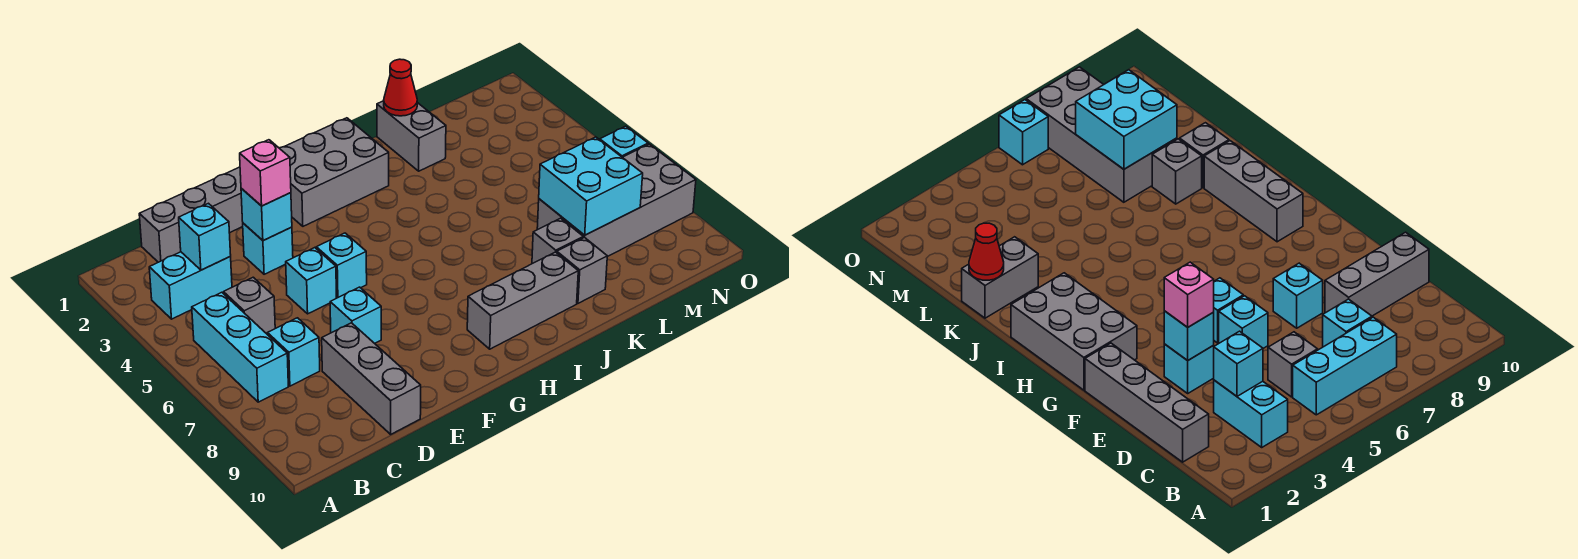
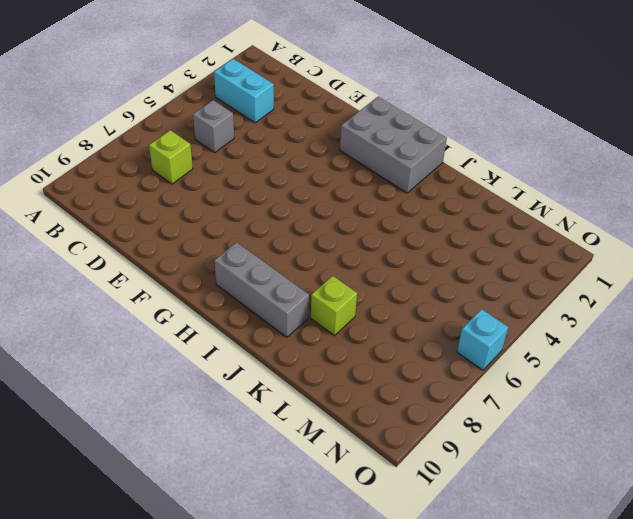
lime 1x1 brick [149,130,193,184] -> cyan 1x1 brick [267,318,320,386]
lime 1x1 brick [311,276,357,336] -> grey 1x1 brick [532,218,583,264]
none -> cyan 1x3 brick [192,292,288,402]
none -> grey 1x4 brick [139,167,243,262]
none -> grey 1x3 brick [322,323,421,434]

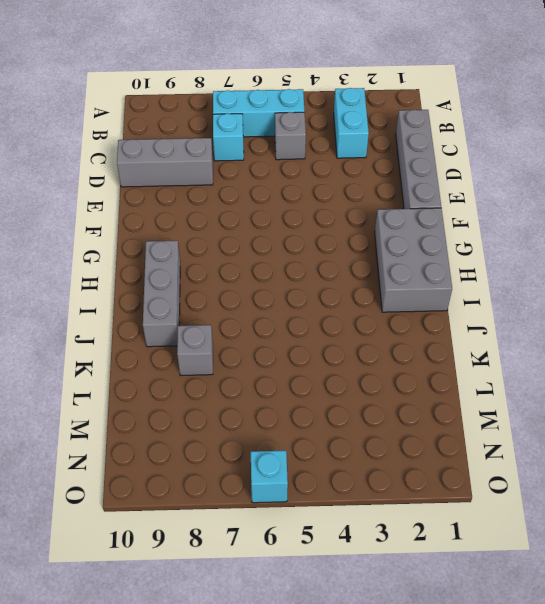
none -> cyan 1x1 brick [243,223,293,274]
none -> cyan 1x1 brick [286,248,336,314]
none -> cyan 1x1 brick [330,287,381,343]

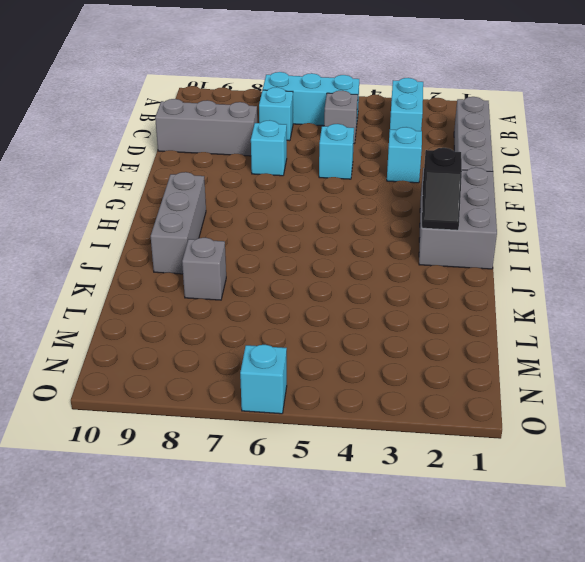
black 1x2 slope [422,148,462,230] -> none
none -> cyan 1x1 brick [316,233,367,298]
none -> grey 1x2 brick [377,101,446,171]
none -> grey 1x1 brick [557,237,607,303]

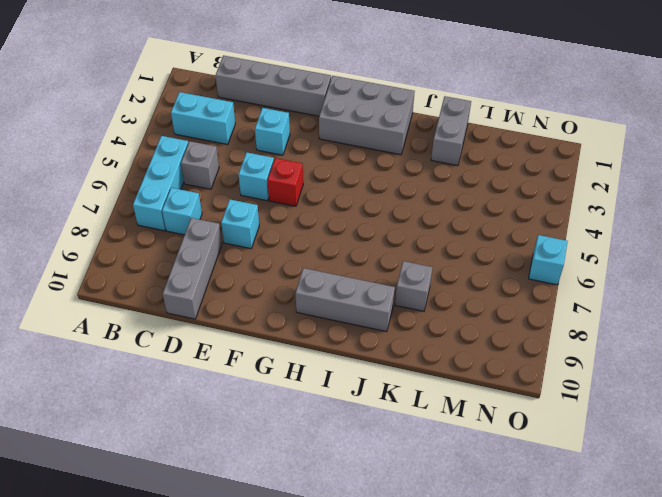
red 1x1 brick [268,158,303,206] -> cyan 1x1 brick [316,233,367,298]
none -> grey 1x1 brick [557,237,607,303]
none -> grey 2x4 brick [537,144,696,257]
none -> cyan 1x1 brick [179,203,231,270]

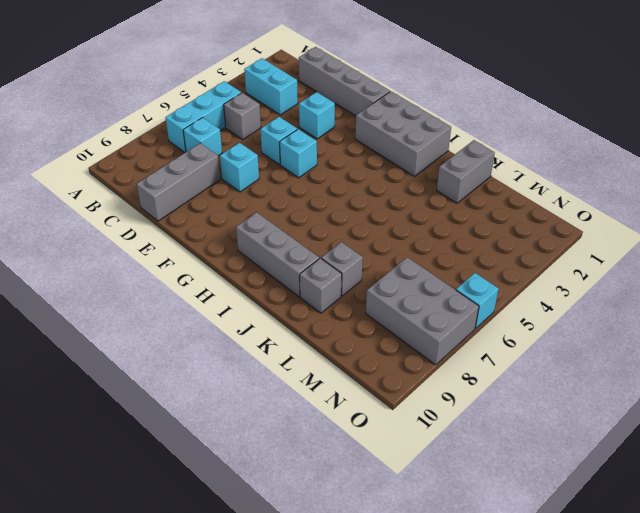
grey 2x3 brick [366,257,479,365] -> grey 2x4 brick [537,144,696,257]
none -> cyan 1x1 brick [179,203,231,270]
none -> cyan 1x1 brick [241,188,292,241]
none -> red 1x1 cone [384,59,417,116]

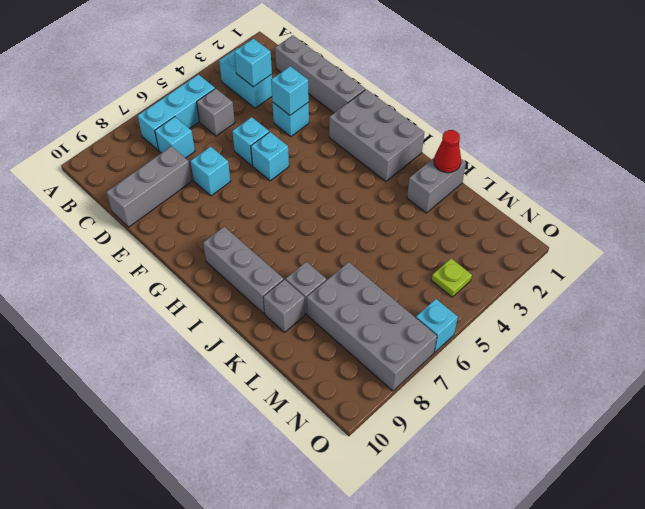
lime 1x1 plate [432,258,472,297] -> none
none -> cyan 2x2 brick [539,137,643,235]
none -> pink 1x1 brick [240,140,291,206]

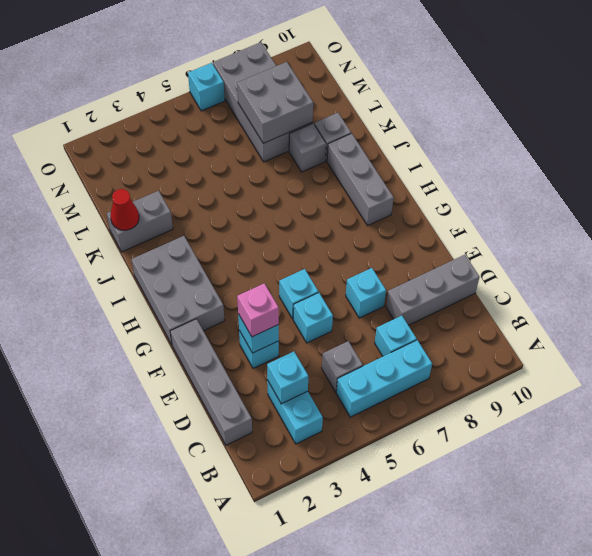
grey 2x2 brick [237,62,313,143] -> cyan 2x2 brick [539,137,643,235]

